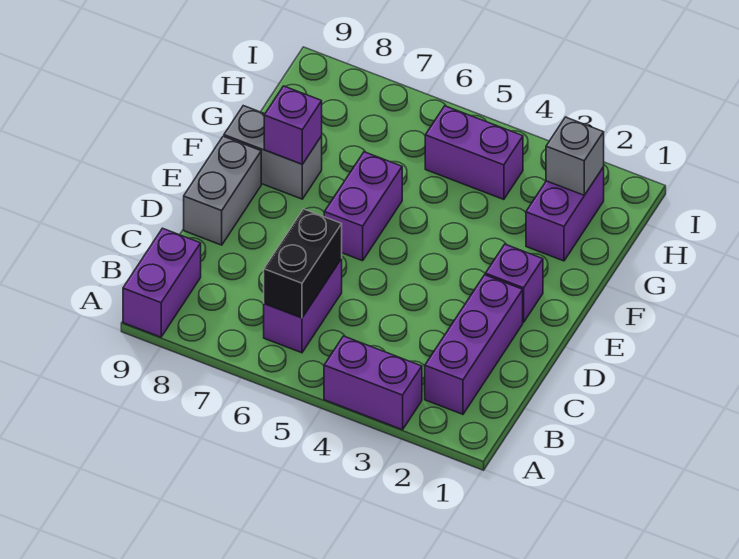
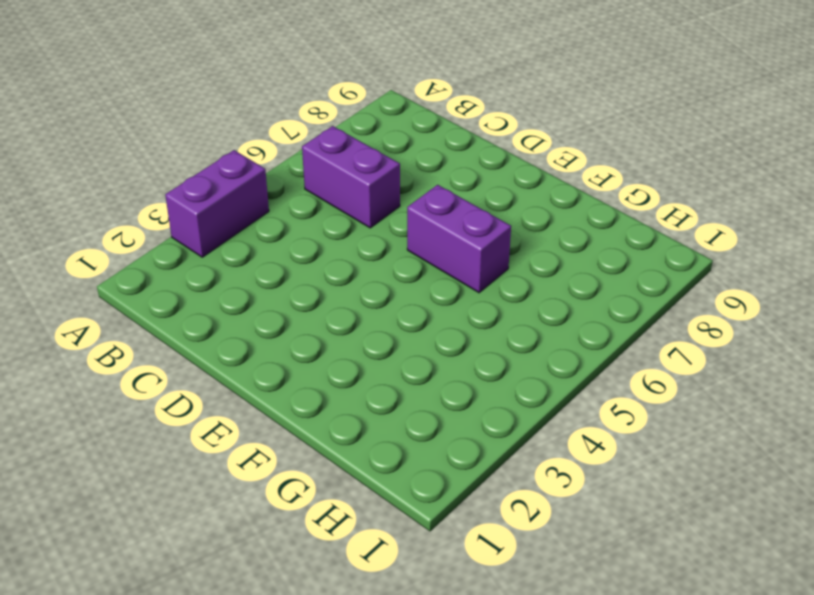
none -> purple 1x2 brick [123,228,201,337]
none -> purple 1x3 brick [425,275,523,414]
none -> grey 1x2 brick [184,136,261,245]

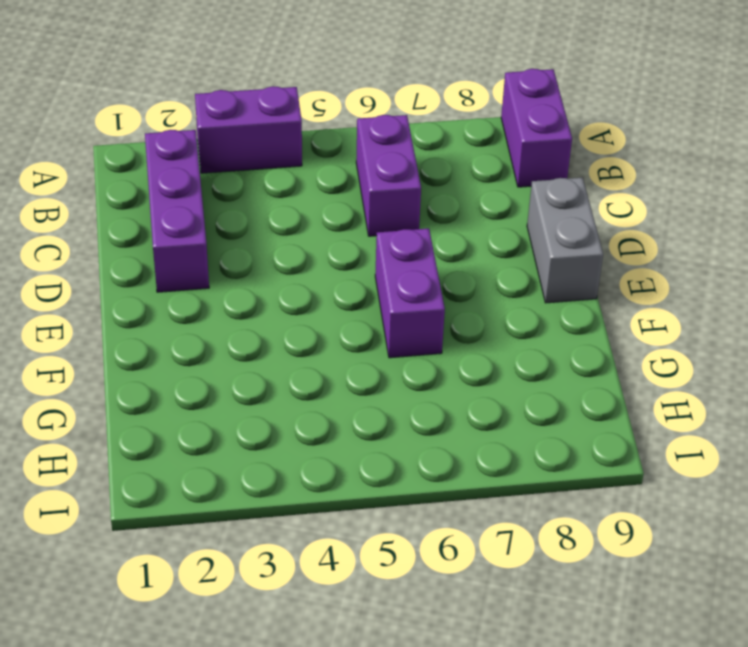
none -> purple 1x1 brick [485,244,543,322]
none -> grey 1x2 brick [224,106,322,199]
none -> purple 1x2 brick [526,167,604,261]

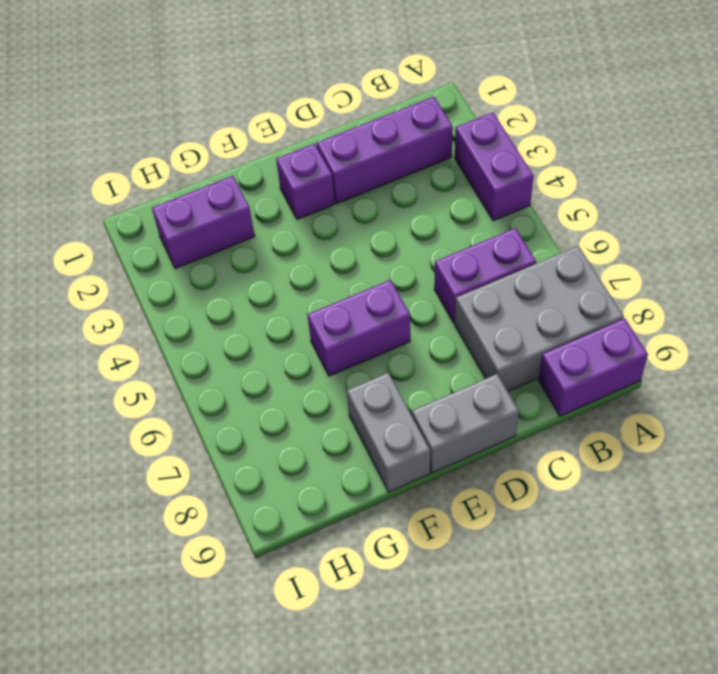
grey 2x3 brick [455,246,624,391] -> none
none -> purple 1x2 brick [425,106,523,199]
none -> black 1x2 brick [264,209,342,318]
none -> purple 1x1 brick [264,86,322,164]

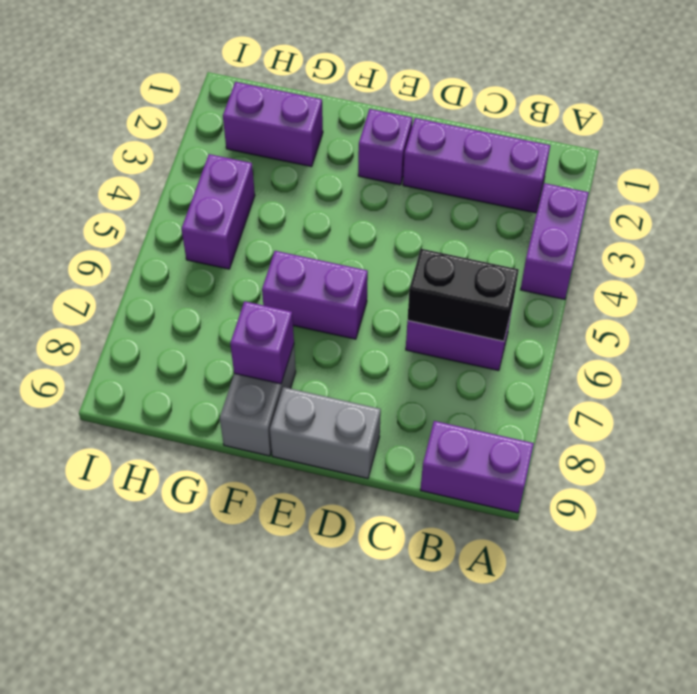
none -> grey 1x1 brick [546,117,604,195]

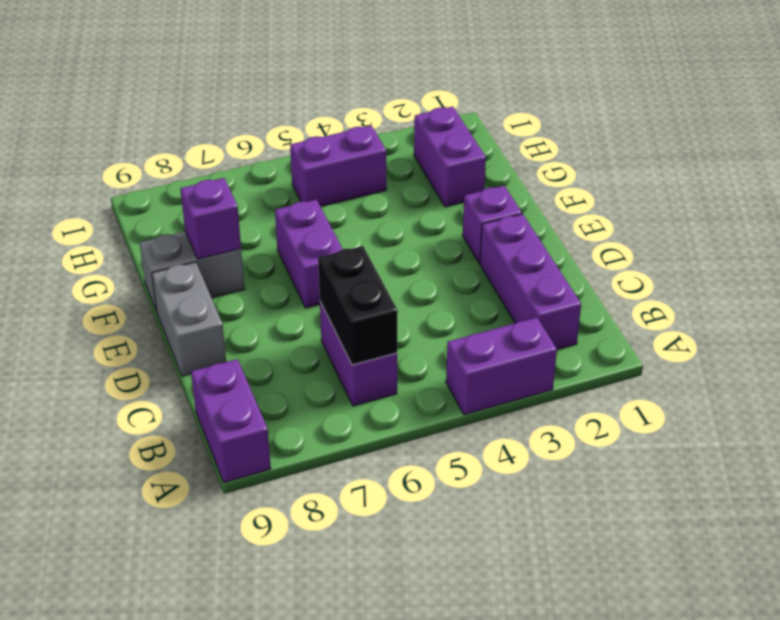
none -> grey 1x1 brick [546,117,604,195]

